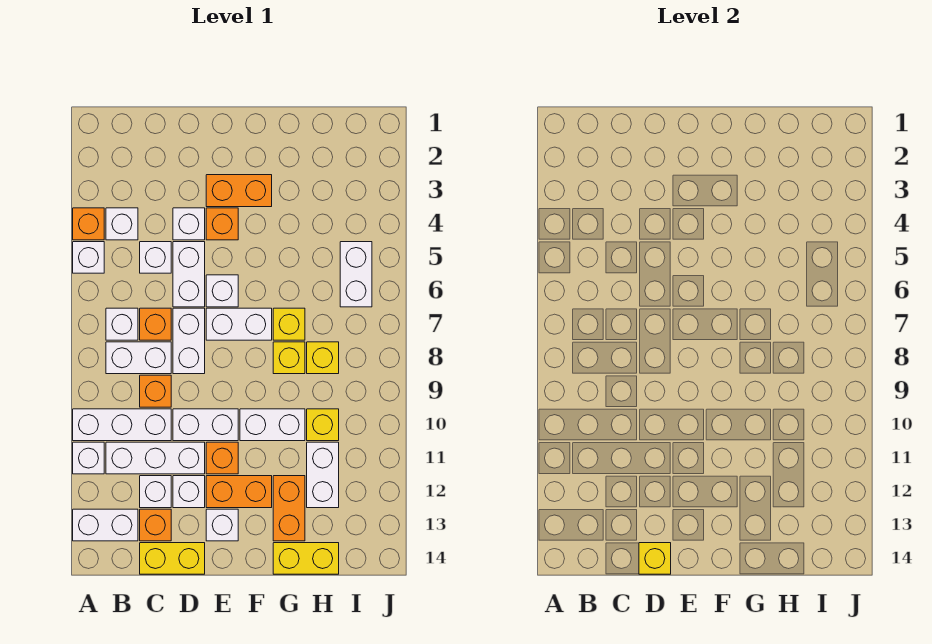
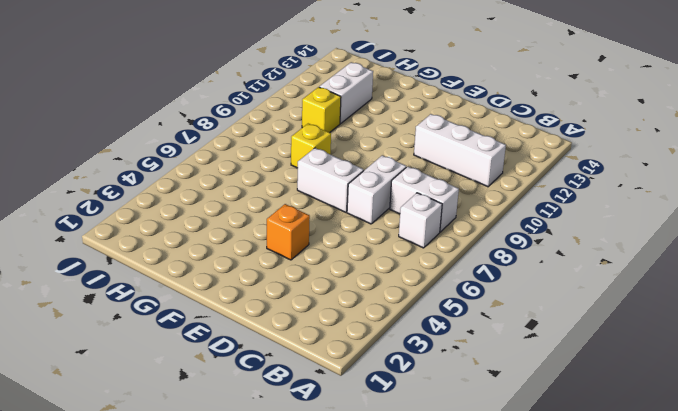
none -> orange 1x1 brick [73,208,104,240]
none -> white 1x1 brick [73,242,104,273]
none -> white 1x3 brick [73,409,171,441]
none -> white 1x1 brick [73,442,104,474]

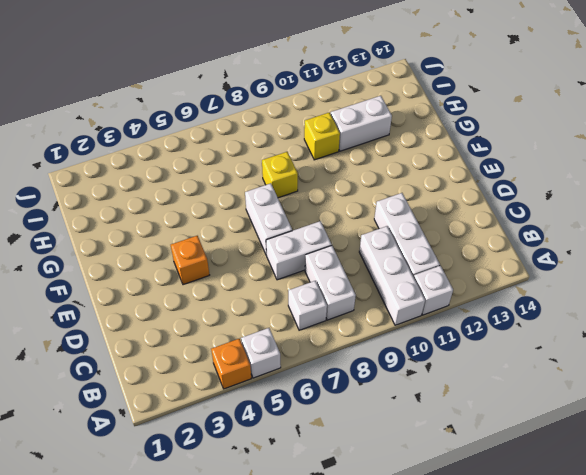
none -> white 1x2 brick [73,509,138,541]
none -> white 1x1 brick [106,208,138,240]
none -> white 1x1 brick [140,242,171,273]
none -> orange 1x1 brick [140,308,171,340]

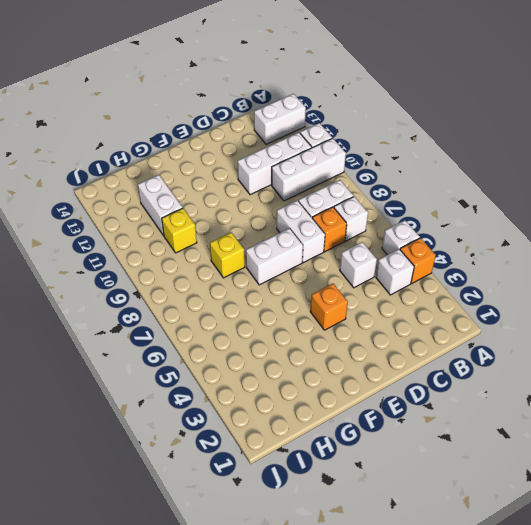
none -> orange 1x1 brick [140,375,171,407]
none -> white 1x1 brick [140,476,171,508]
none -> orange 1x1 brick [140,509,171,541]
none -> yellow 1x2 brick [140,543,205,574]

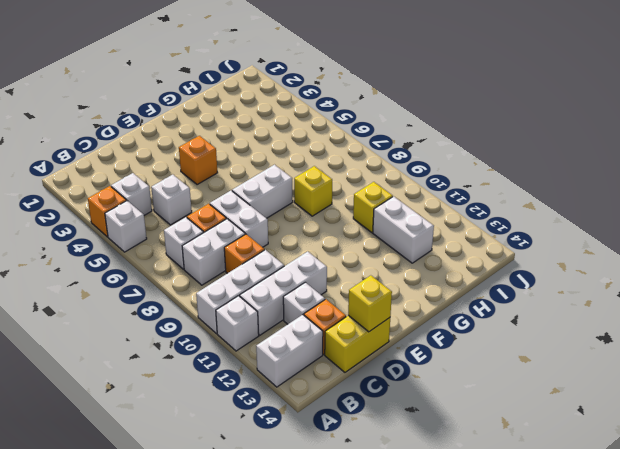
none -> white 1x1 brick [173,208,205,240]
none -> white 1x2 brick [173,242,205,307]
none -> white 1x2 brick [173,409,238,441]
none -> white 1x1 brick [173,476,205,508]

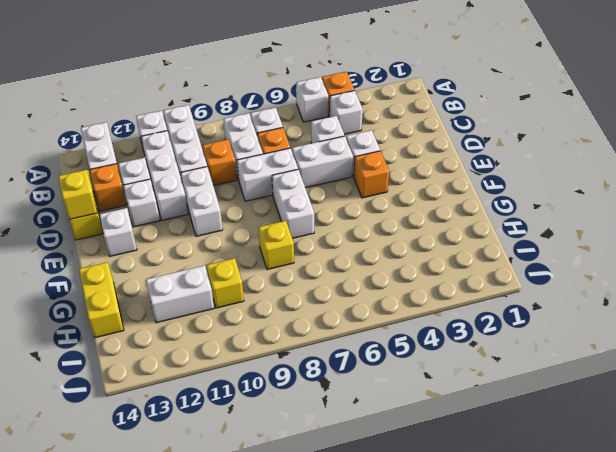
none -> orange 1x2 brick [206,175,272,207]
none -> white 1x1 brick [206,275,238,307]
none -> orange 1x1 brick [206,442,238,474]
none -> orange 1x2 brick [206,476,272,508]

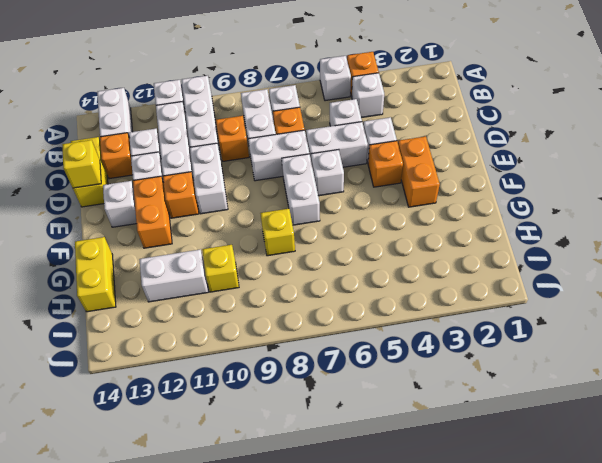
none -> white 1x2 brick [240,409,305,441]
none -> yellow 1x1 brick [273,308,305,340]
none -> orange 1x2 brick [273,476,305,541]
none -> yellow 1x1 brick [307,342,339,374]

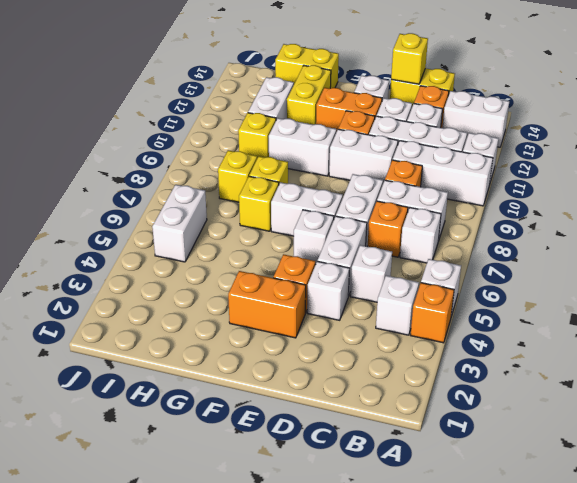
yellow 1x2 brick [287,65,331,125] -> orange 1x2 brick [273,476,305,541]

